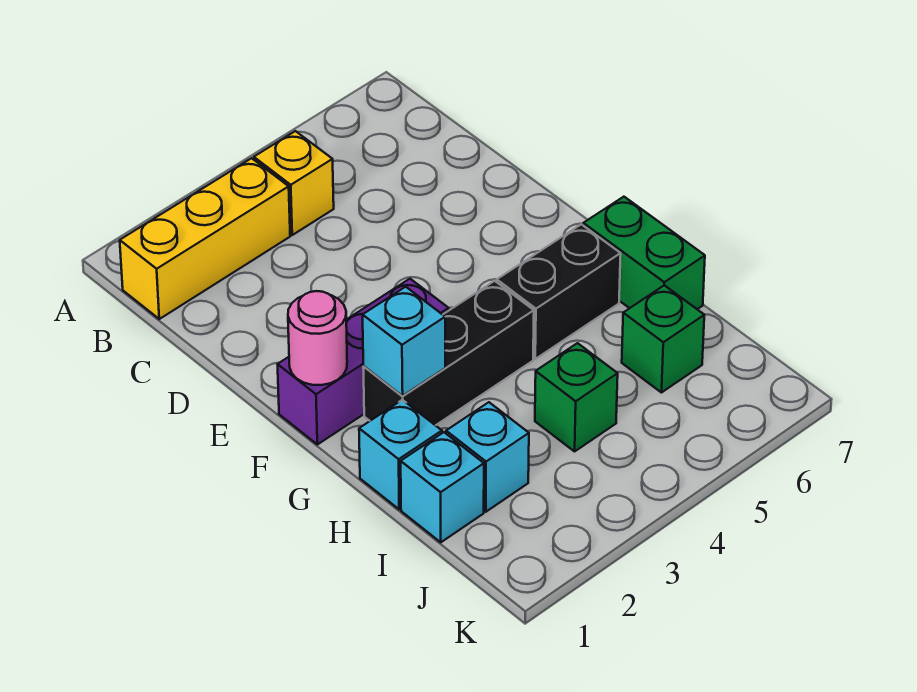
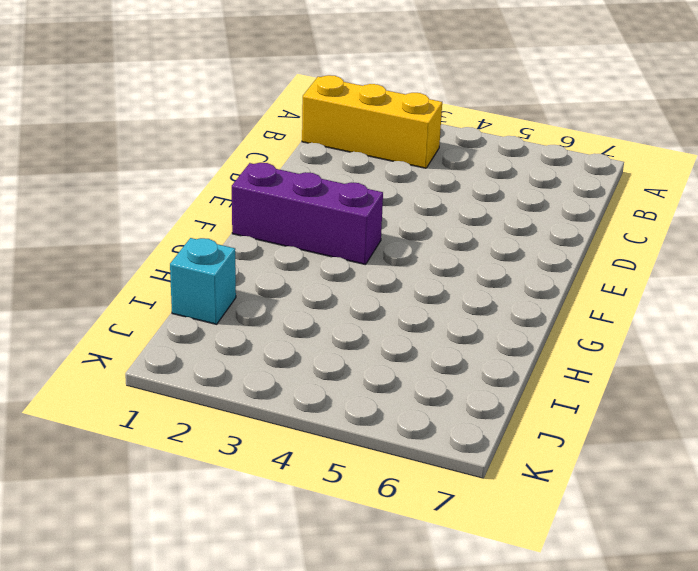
none -> yellow 1x1 brick [254,131,334,235]
none -> black 1x3 brick [363,281,534,425]
none -> black 1x2 brick [497,224,621,359]

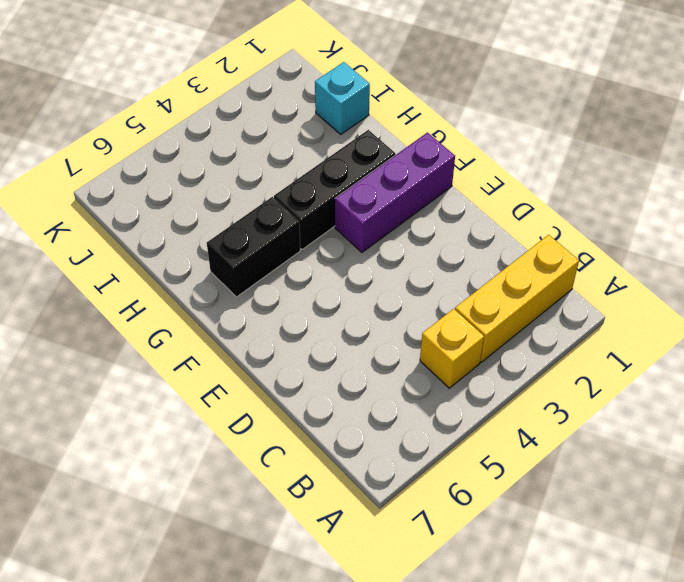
none -> green 1x2 brick [583,197,705,309]
none -> cyan 1x1 brick [359,400,442,509]
none -> cyan 1x1 brick [446,402,529,512]

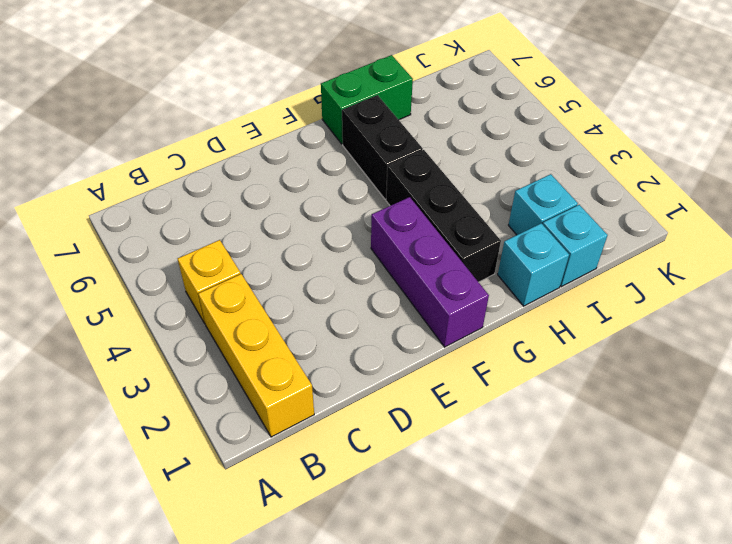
none -> green 1x1 brick [535,343,618,451]
none -> green 1x1 brick [622,285,704,393]
none -> pink 1x1 round brick [288,291,347,385]

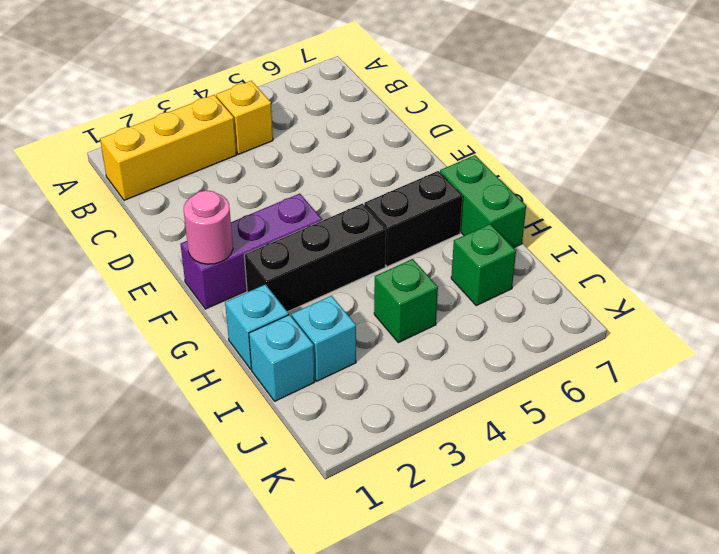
none -> cyan 1x1 brick [363,287,445,396]

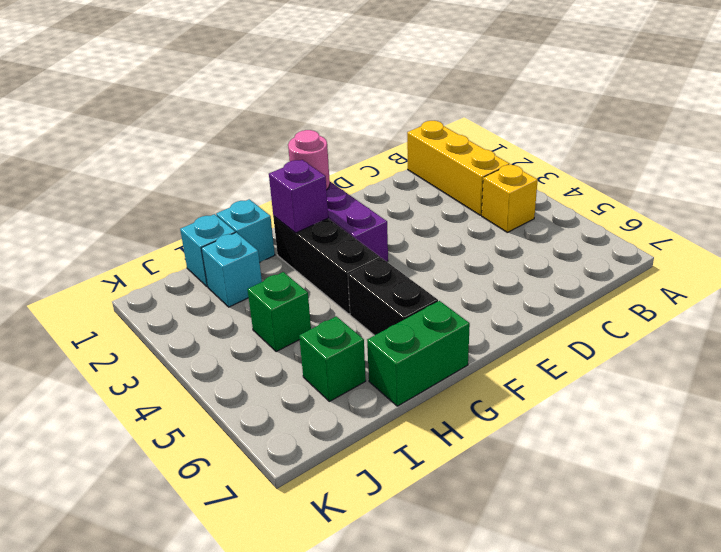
purple 1x1 brick [269,160,328,233] -> cyan 1x1 brick [363,287,445,396]

